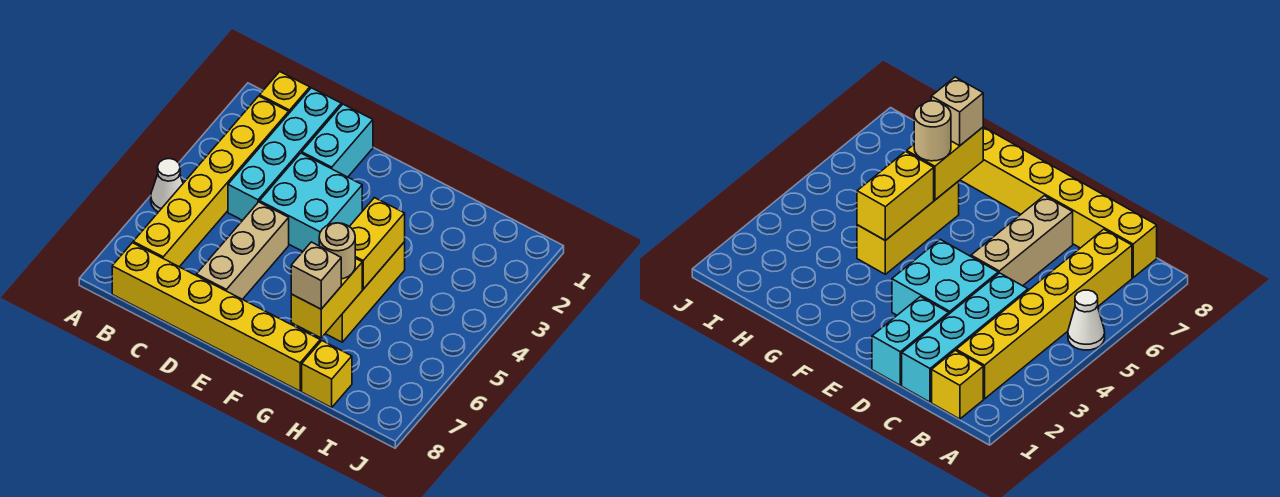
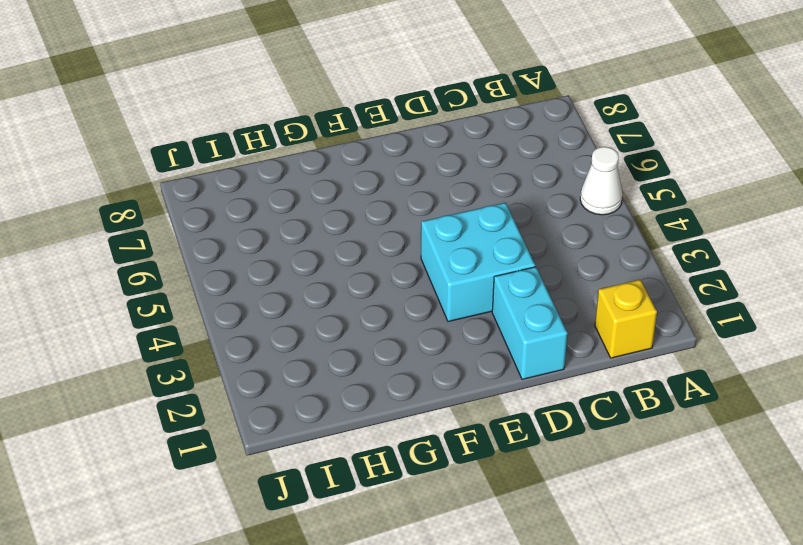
none -> yellow 1x6 brick [133,96,289,267]
none -> yellow 1x6 brick [112,243,320,391]
none -> cyan 1x4 brick [228,88,341,220]

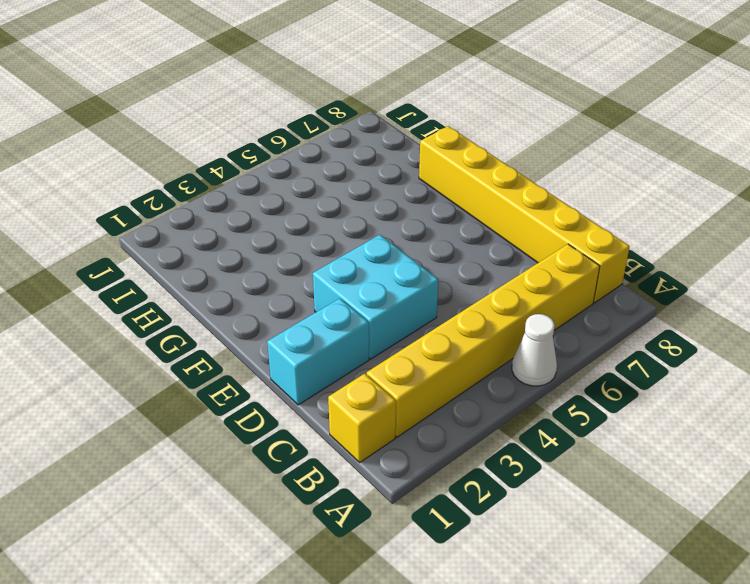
none -> cyan 1x4 brick [228,88,341,220]
none -> tan 1x3 brick [196,202,289,299]
none -> yellow 1x3 brick [325,242,405,342]

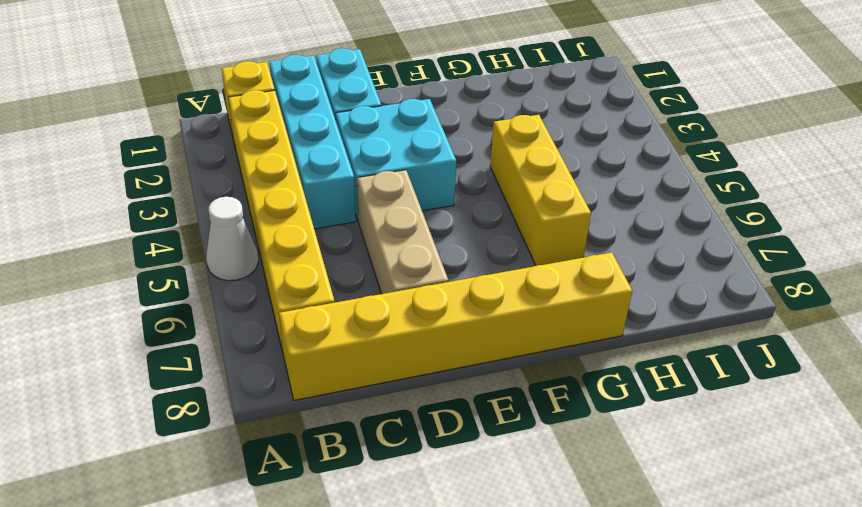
none -> yellow 1x1 brick [302,341,352,407]
none -> yellow 1x2 brick [349,198,405,289]
none -> yellow 1x2 brick [291,258,362,338]

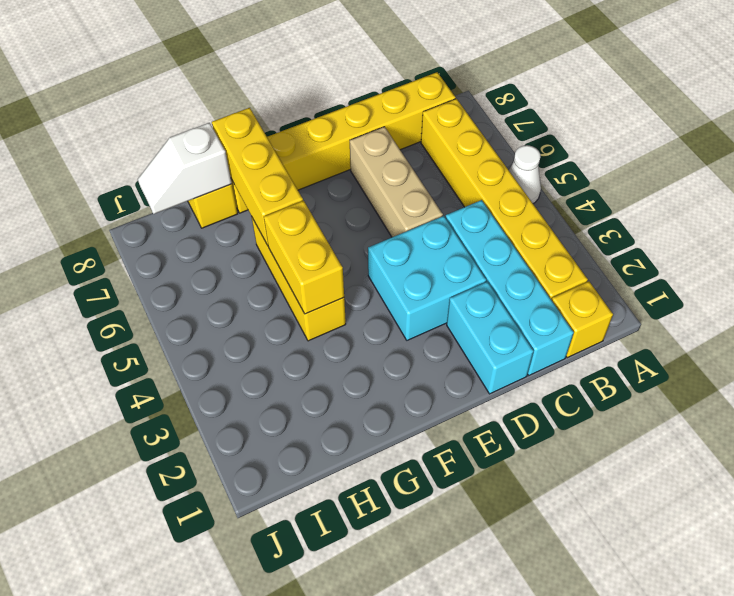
yellow 1x3 brick [212,108,303,245] -> yellow 1x2 brick [291,258,362,338]
white 1x2 slope [138,123,232,214] -> none
none -> tan 1x1 round brick [319,223,355,279]
none -> tan 1x1 brick [291,242,341,309]

